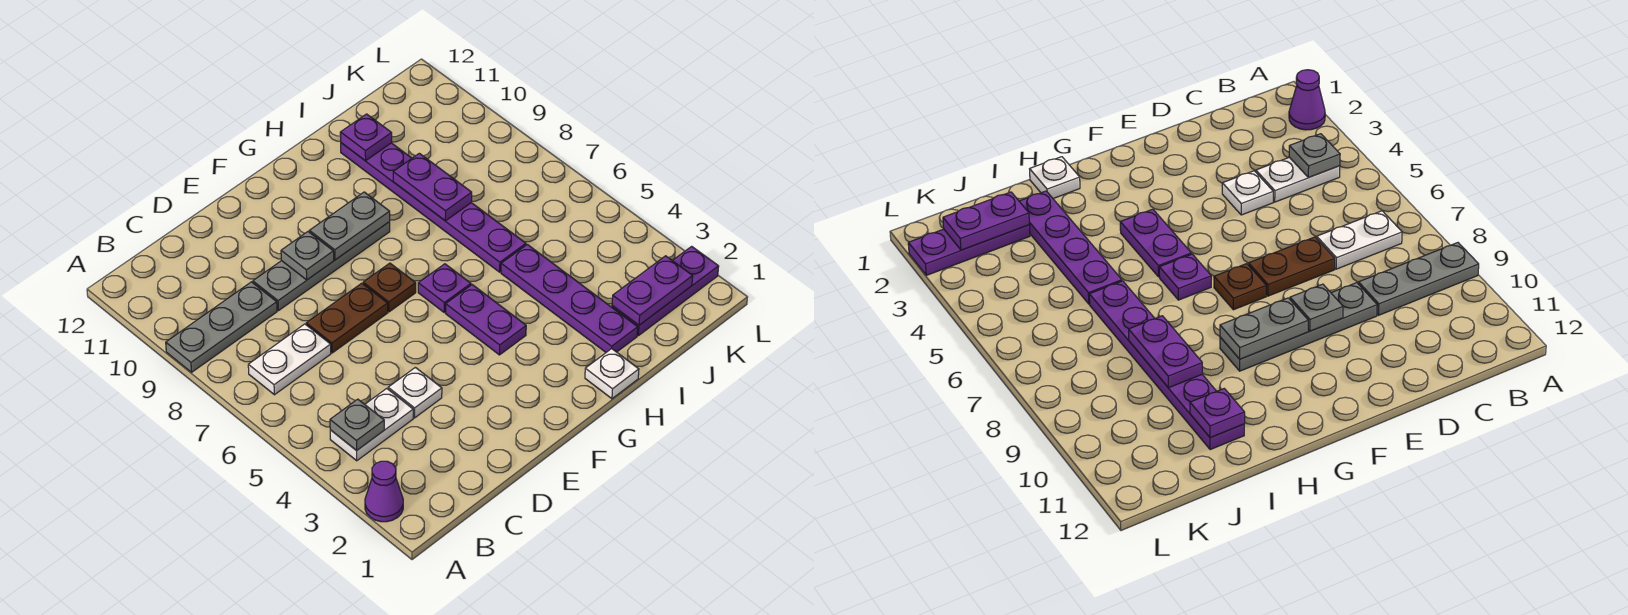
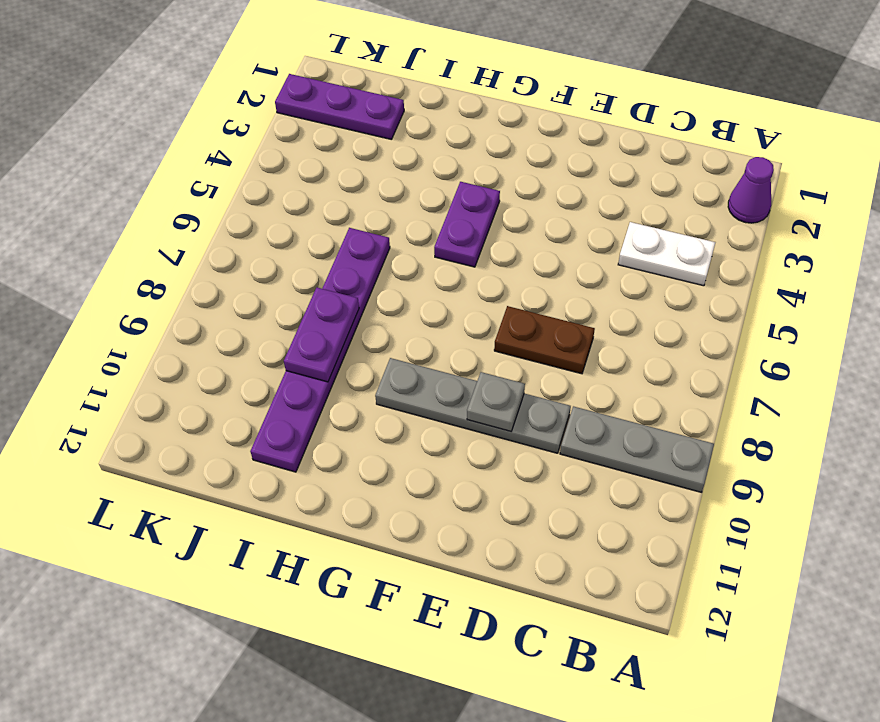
none -> white 1x2 plate [248,324,331,395]
none -> white 1x1 plate [388,367,442,418]
none -> brown 1x1 plate [363,263,416,312]

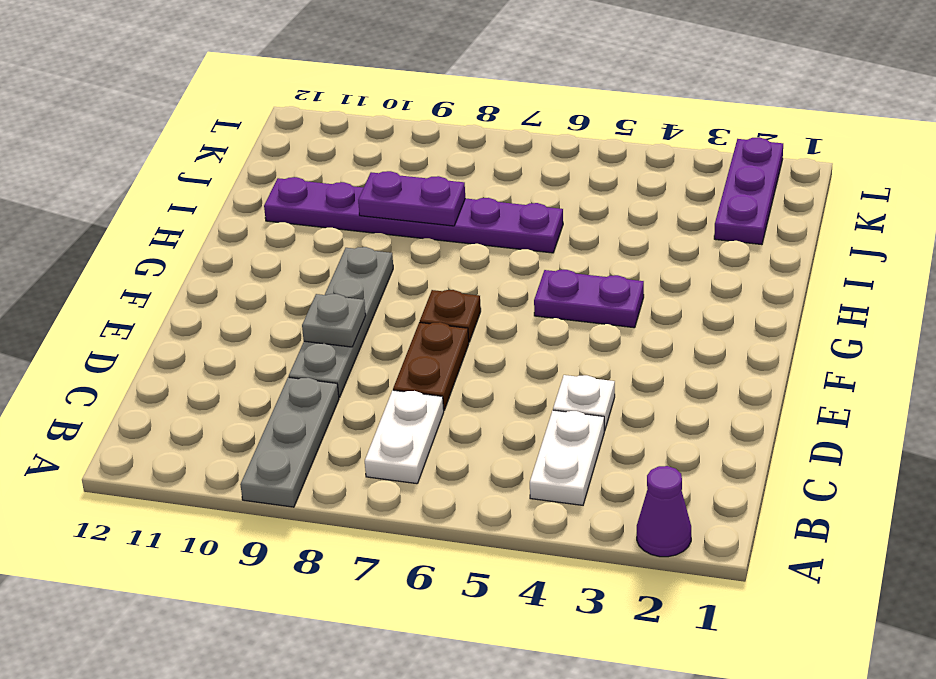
none -> purple 1x1 plate [418,264,471,312]
none -> white 1x1 plate [585,349,639,399]
none -> purple 1x4 plate [501,244,638,352]

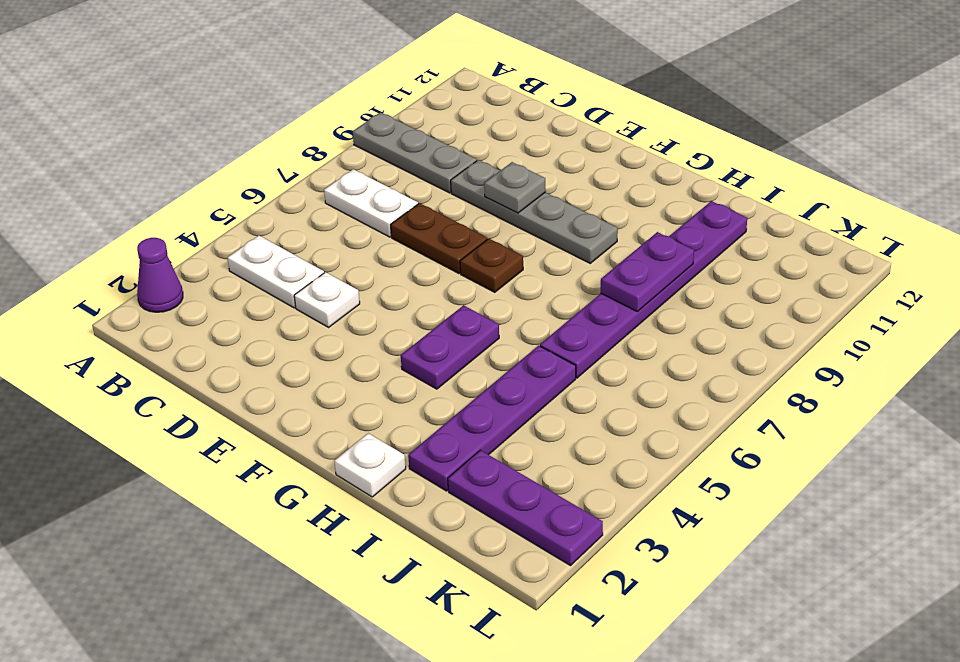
none -> purple 1x1 plate [418,264,471,312]
none -> grey 1x1 plate [330,399,384,451]
none -> grey 1x2 plate [309,192,390,260]

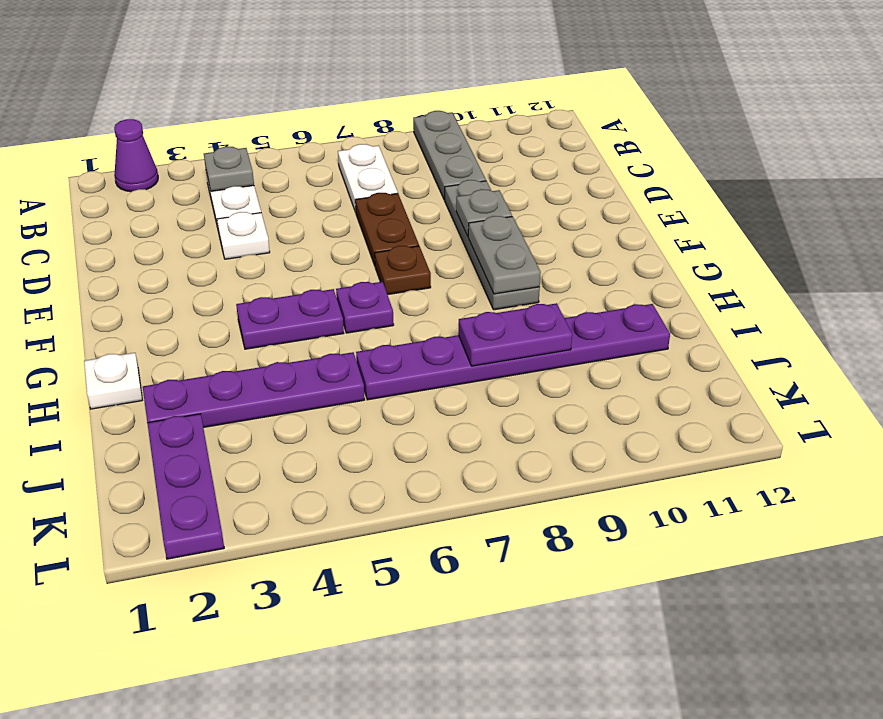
none -> purple 1x1 plate [340,114,392,161]
none -> purple 1x2 plate [612,256,693,325]

